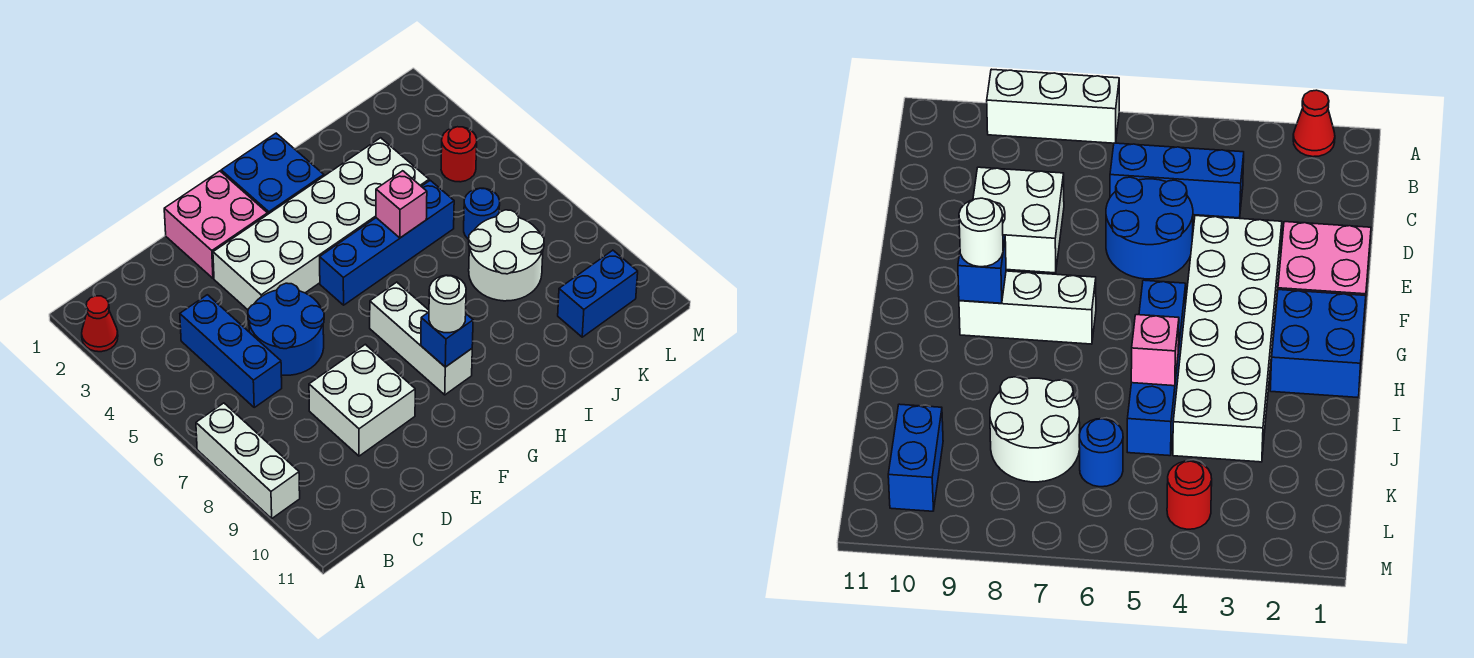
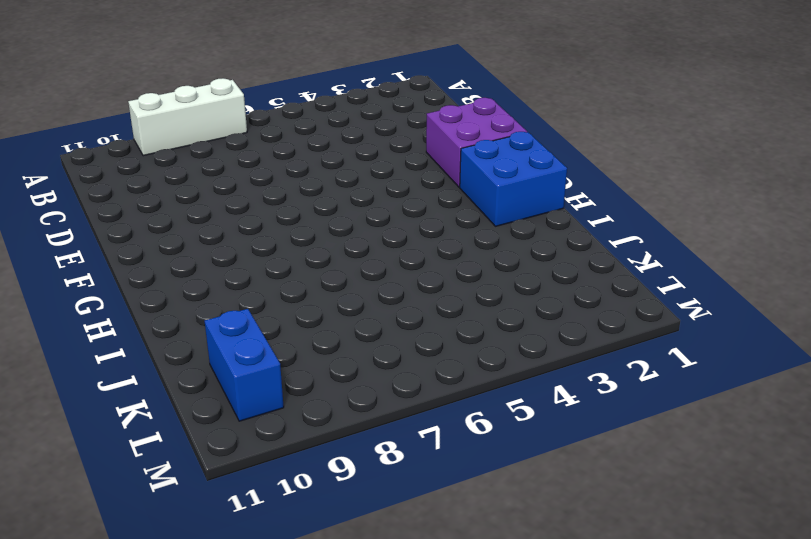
purple 2x2 brick [426,98,527,187] -> pink 2x2 brick [164,171,268,278]
none -> red 1x1 cone [82,296,118,352]
none -> blue 1x3 brick [180,295,282,407]
none -> blue 2x2 round brick [248,283,324,375]

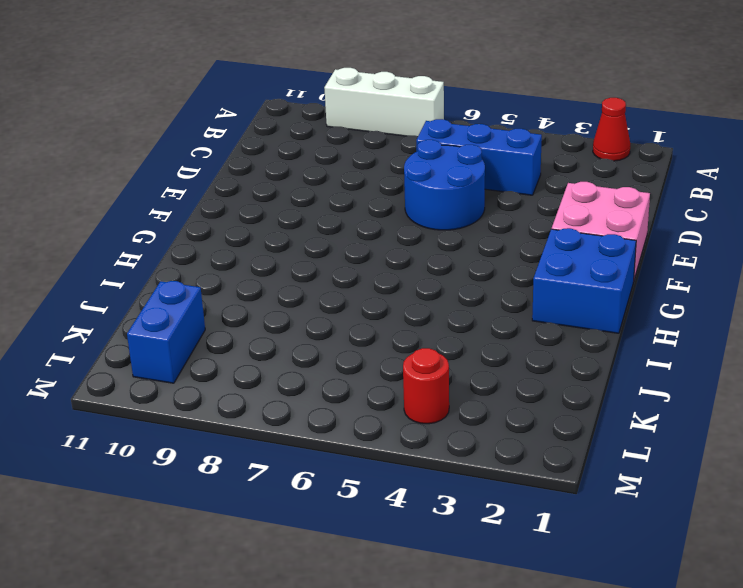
none -> white 2x2 brick [309,344,415,456]
none -> white 2x6 brick [213,138,429,310]
none -> blue 1x4 brick [320,180,454,305]

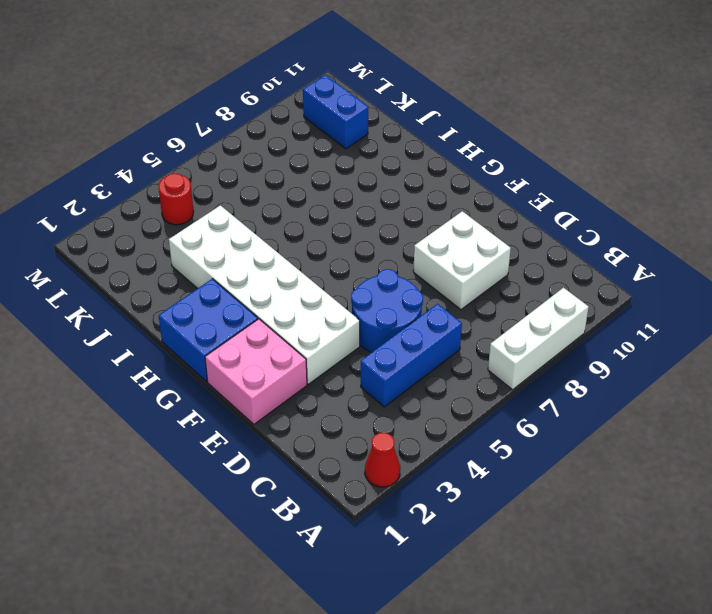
none -> blue 1x4 brick [320,180,454,305]
none -> white 1x3 brick [370,282,472,395]
none -> white 2x2 round brick [469,210,544,301]

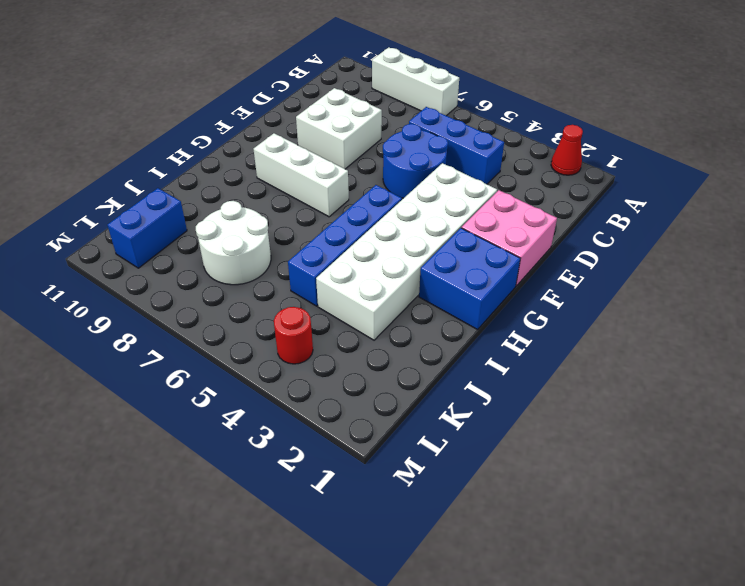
none -> blue 1x1 round brick [464,188,500,239]
none -> blue 1x1 brick [421,312,473,367]
none -> pink 1x1 brick [376,171,427,238]

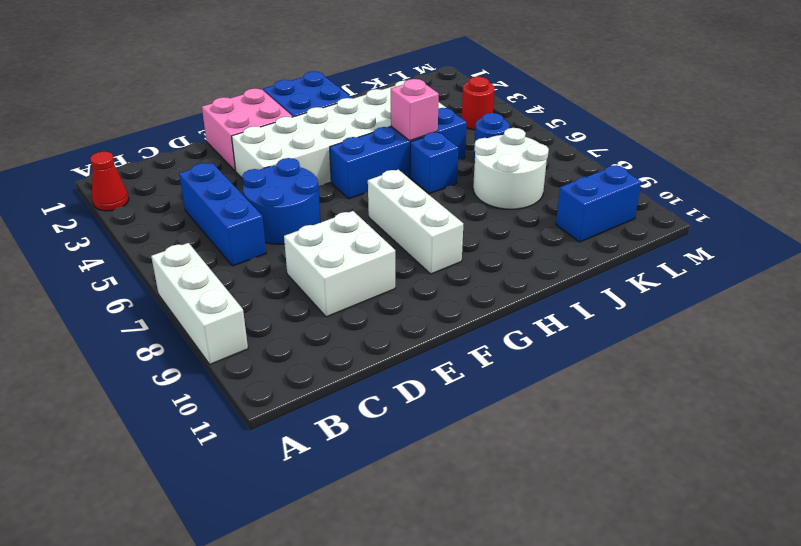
blue 1x1 brick [410,132,459,194] -> blue 1x1 brick moved to [421,312,473,367]
none -> white 1x1 round brick [429,275,466,333]

